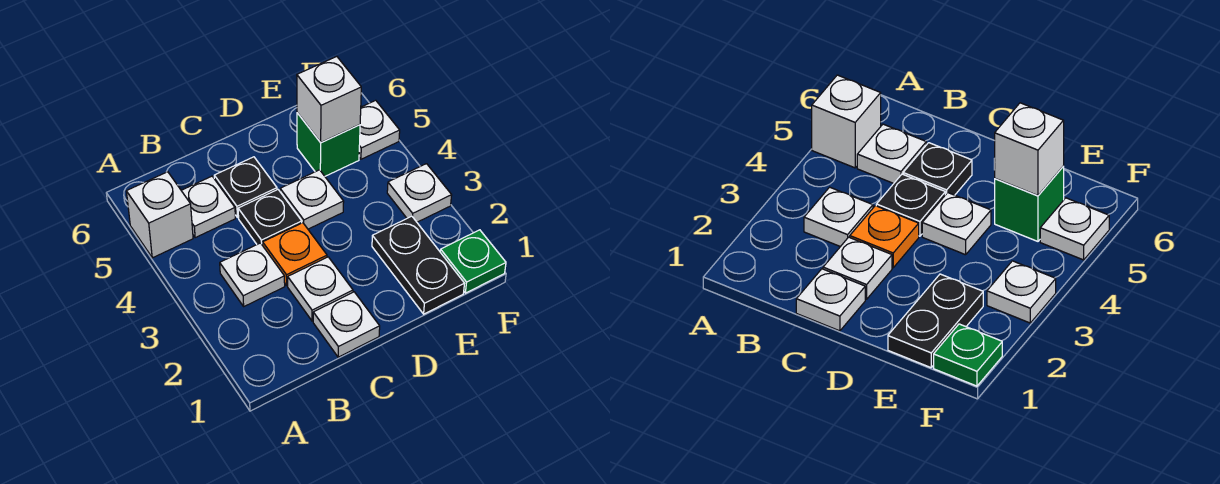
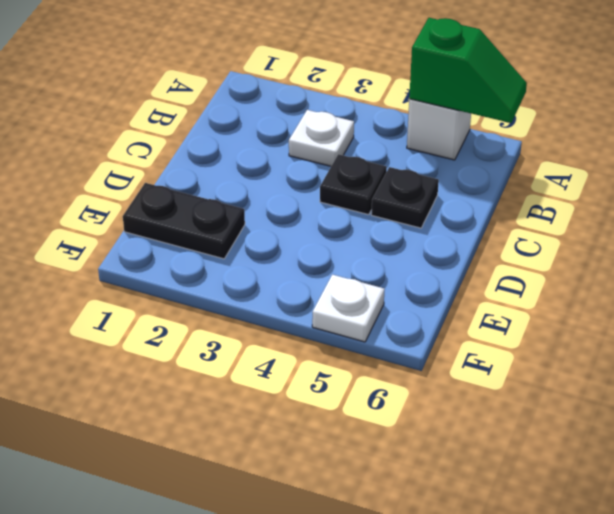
green 1x2 slope [409,18,527,123] -> none
none -> white 1x1 plate [181,176,235,238]
none -> white 1x1 plate [313,292,380,357]
none -> white 1x1 plate [288,257,353,321]

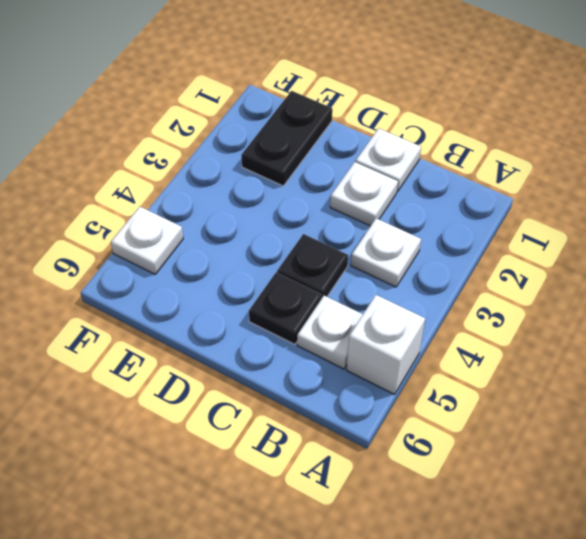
none -> orange 1x1 plate [263,223,327,285]
none -> white 1x1 plate [280,170,344,229]
none -> green 1x1 brick [297,113,360,176]

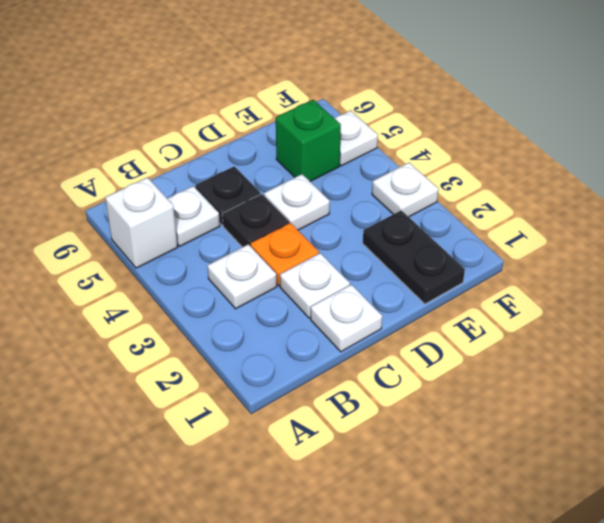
none -> green 1x1 plate [440,230,506,293]
none -> white 1x1 brick [297,57,361,143]

